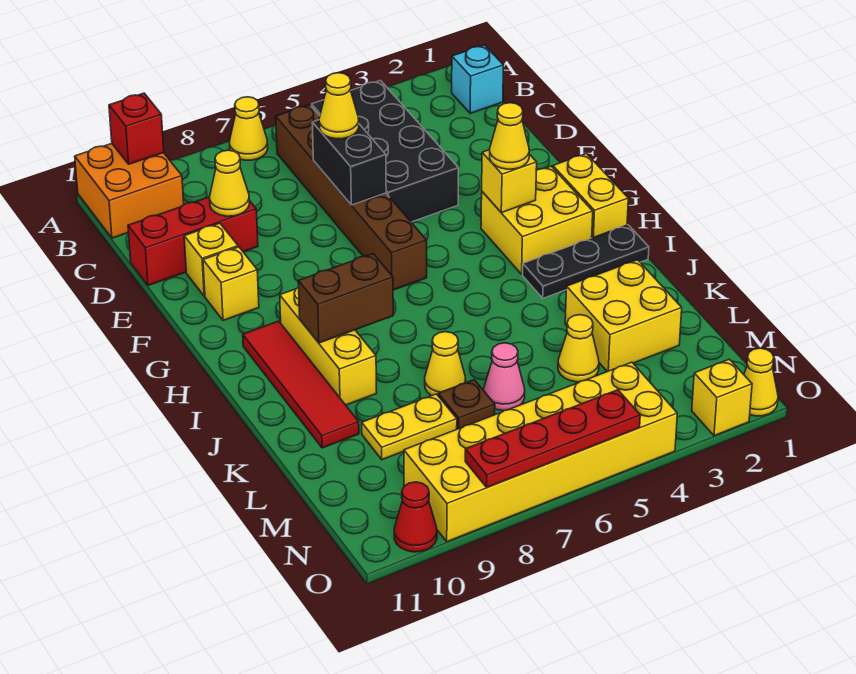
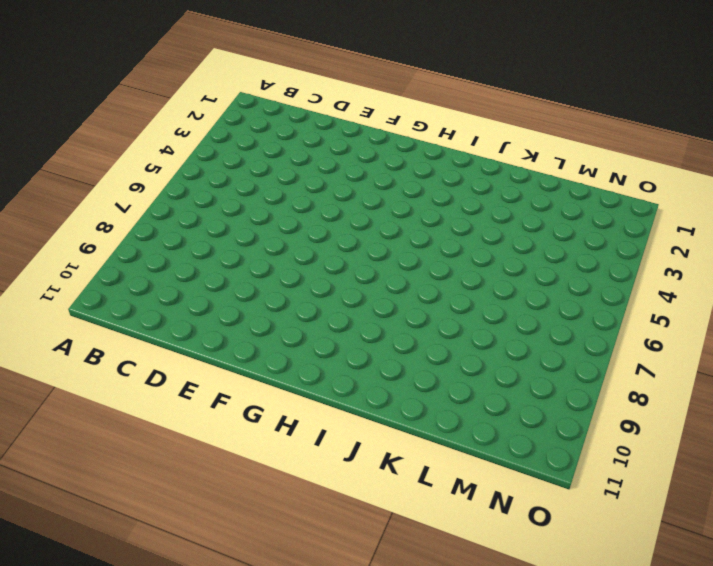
none -> yellow 1x1 cone [230,97,268,160]
none -> orange 2x2 brick [75,144,184,238]
none -> cyan 1x1 brick [452,45,503,113]
none -> black 2x4 brick [312,81,458,222]

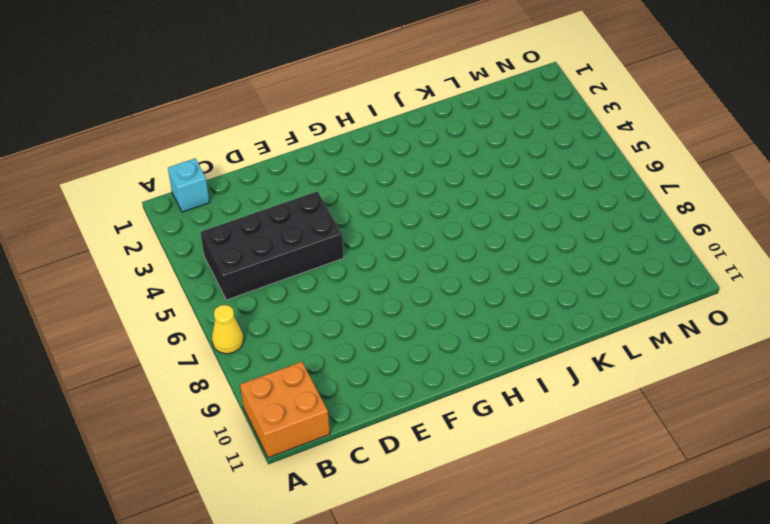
none -> brown 1x6 brick [276,105,427,290]
none -> red 1x3 brick [128,197,258,285]
none -> yellow 1x1 brick [184,223,238,296]
none -> yellow 1x1 brick [203,247,259,320]

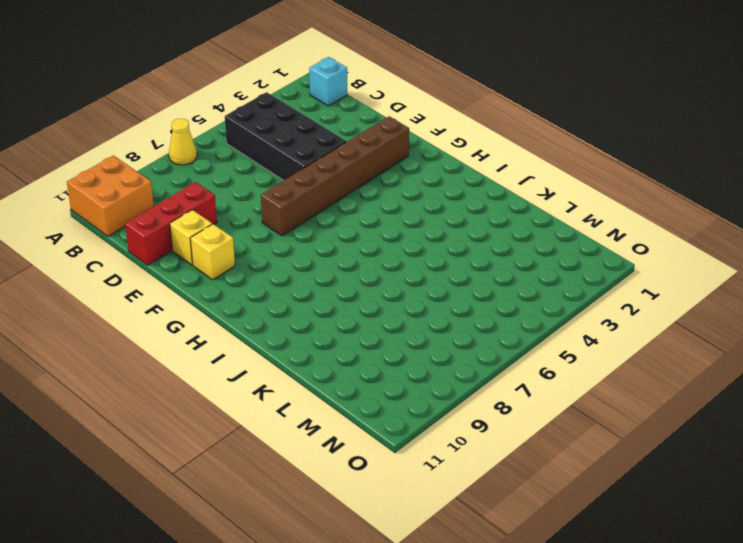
brown 1x6 brick [261,116,409,236] -> brown 1x6 brick turned to [276,105,427,290]
none -> yellow 1x2 brick [553,154,628,238]
none -> yellow 2x2 brick [481,166,593,274]
none -> yellow 1x3 brick [280,287,377,405]
none -> red 1x4 tile [243,321,359,448]

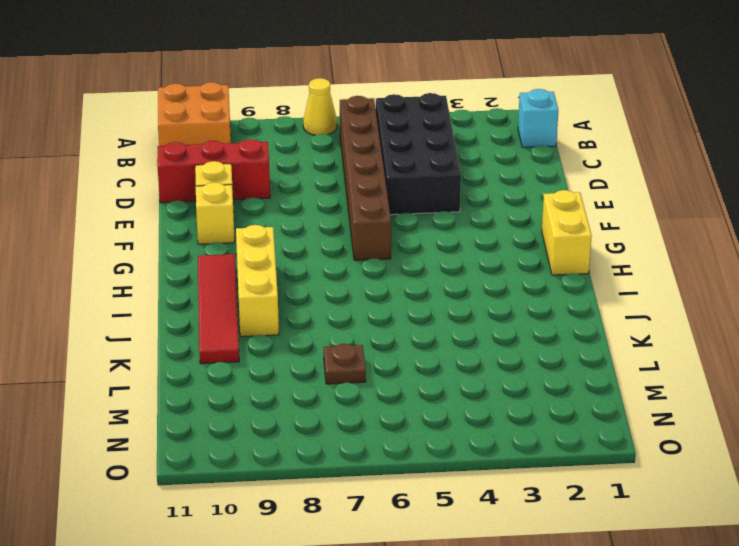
none -> yellow 2x2 brick [481,166,593,274]
none -> black 1x3 plate [523,225,649,298]
none -> yellow 2x2 brick [565,260,682,372]
none -> yellow 1x1 cone [425,332,466,396]

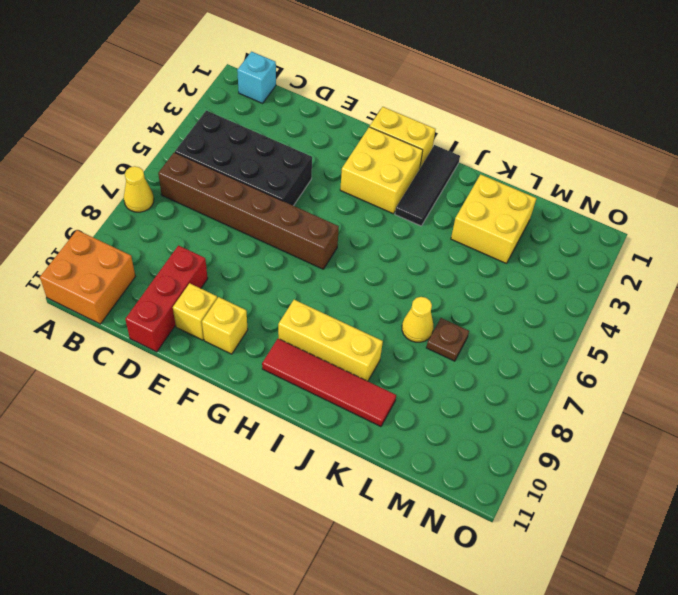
black 1x3 tile [395,145,460,226] -> black 1x3 plate [523,225,649,298]
none -> yellow 1x1 cone [558,315,599,382]
none -> pink 1x1 cone [484,343,525,411]
none -> yellow 1x2 plate [362,394,457,460]
none -> yellow 2x6 brick [404,362,677,542]

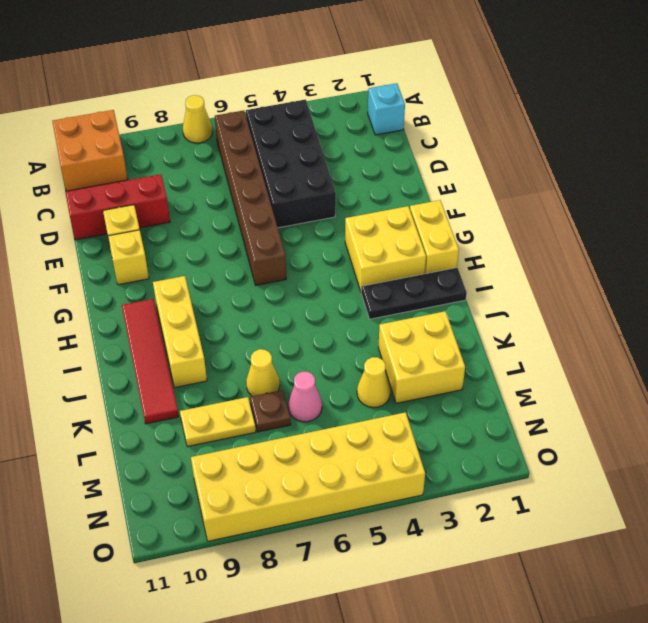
none -> yellow 1x1 cone [744,348,778,416]
none -> yellow 1x1 brick [692,359,752,436]
none -> red 1x1 cone [394,482,437,552]
none -> red 1x1 brick [109,93,164,164]

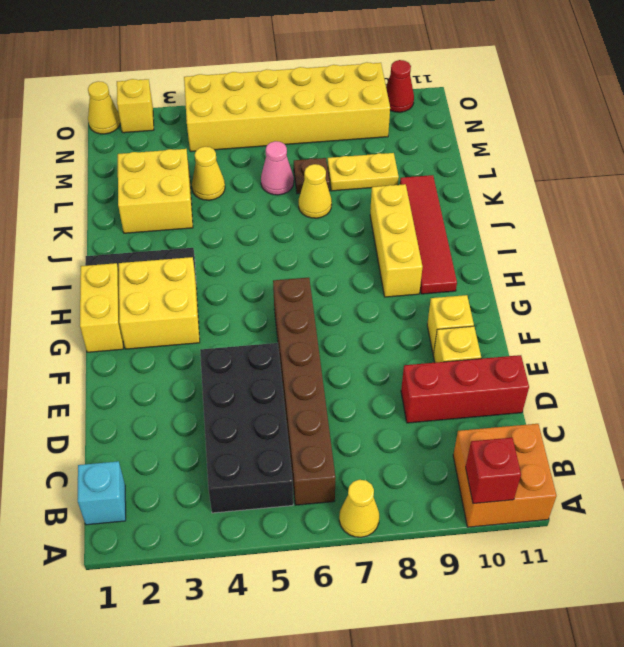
none -> black 1x2 brick [312,120,386,205]
none -> yellow 1x1 cone [210,150,249,216]
none -> yellow 1x1 brick [482,150,537,213]
none -> brown 1x2 brick [298,254,393,343]

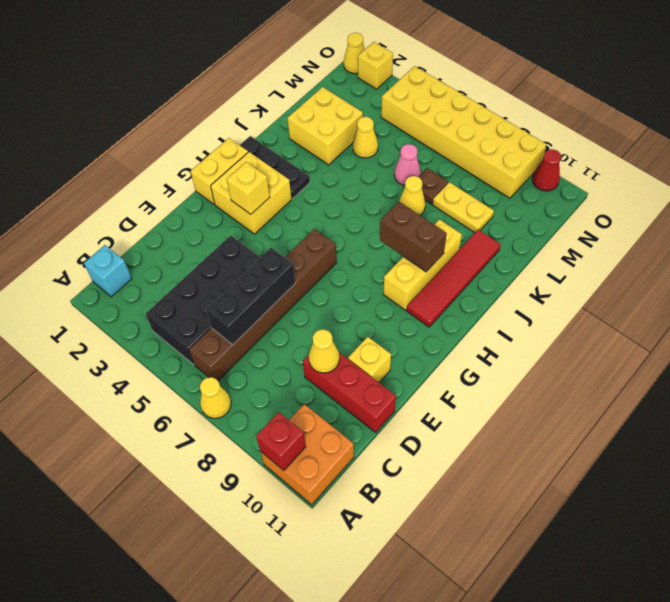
black 1x3 brick [206,248,296,345] -> black 1x2 brick [312,120,386,205]
none -> yellow 1x1 brick [203,247,259,320]
none -> red 1x4 plate [465,390,640,487]
none -> yellow 1x1 cone [319,73,359,139]
none -> yellow 1x1 cone [490,103,529,169]

